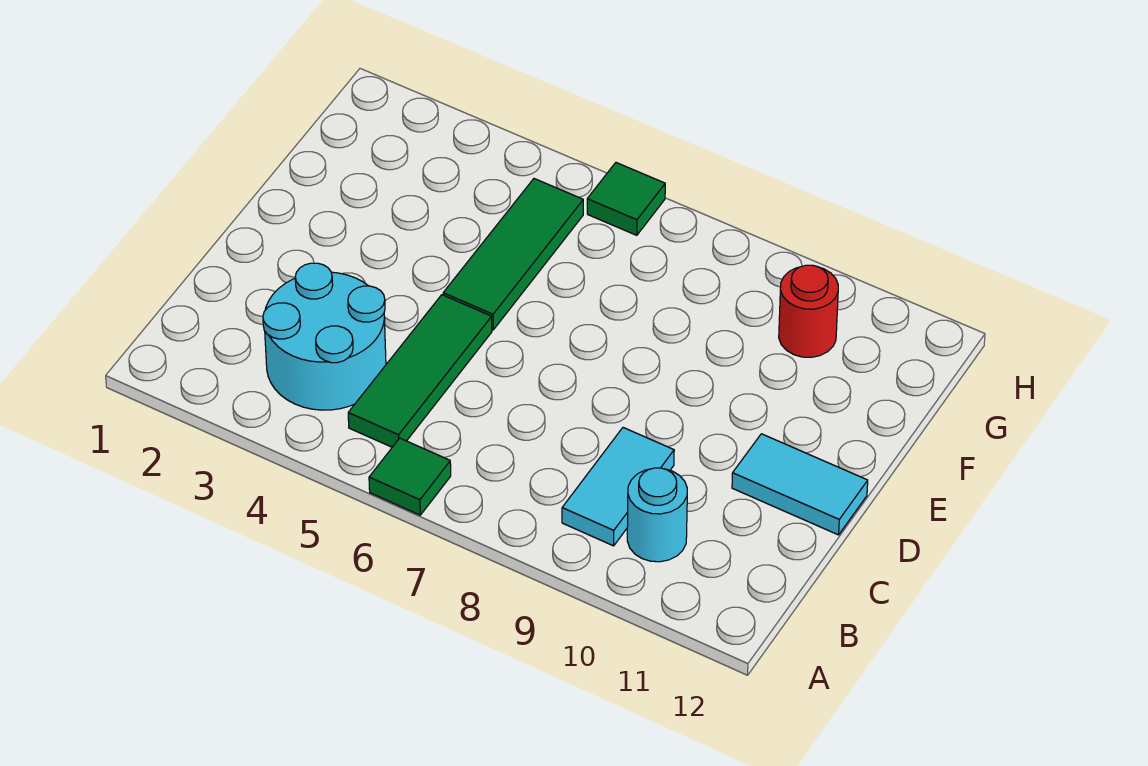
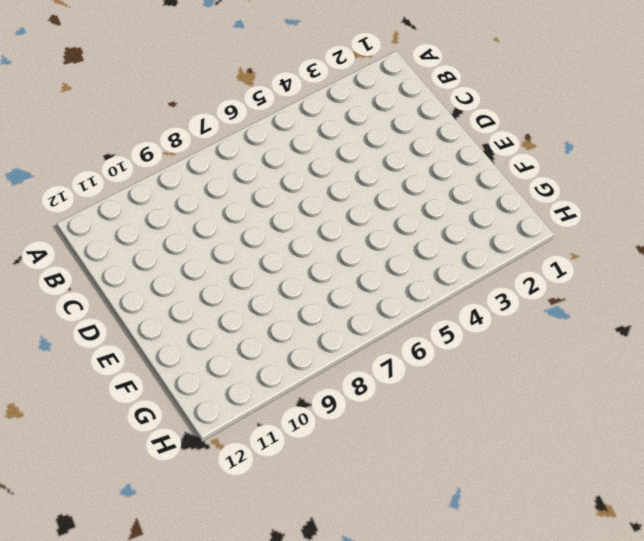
none -> green 1x1 tile [369,438,451,515]
none -> cyan 2x2 round brick [263,263,386,410]

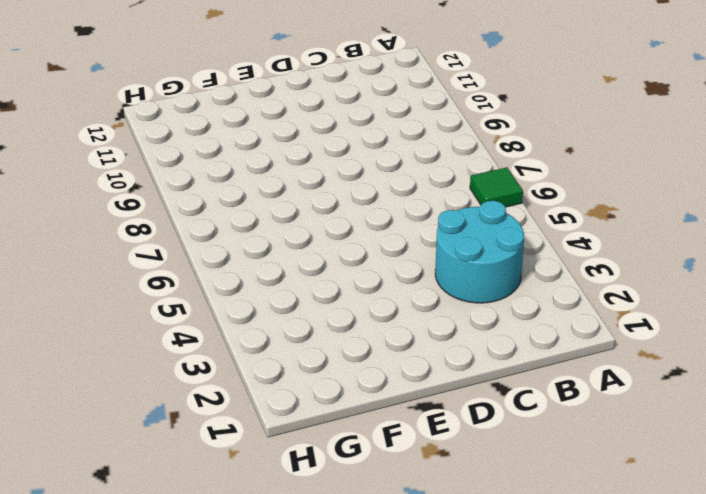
none -> green 1x3 tile [348,295,492,447]
none -> cyan 1x2 tile [562,428,674,546]

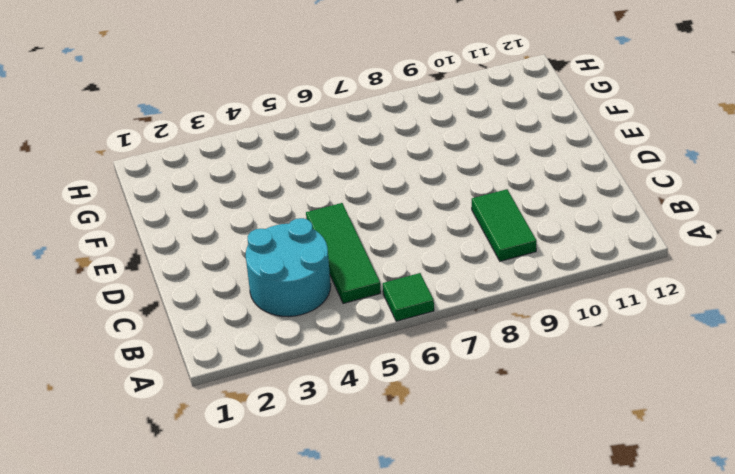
green 1x2 tile [472,189,537,261] -> cyan 1x2 tile [562,428,674,546]
none -> cyan 1x1 round brick [627,468,687,562]
none -> cyan 1x2 tile [732,434,868,535]

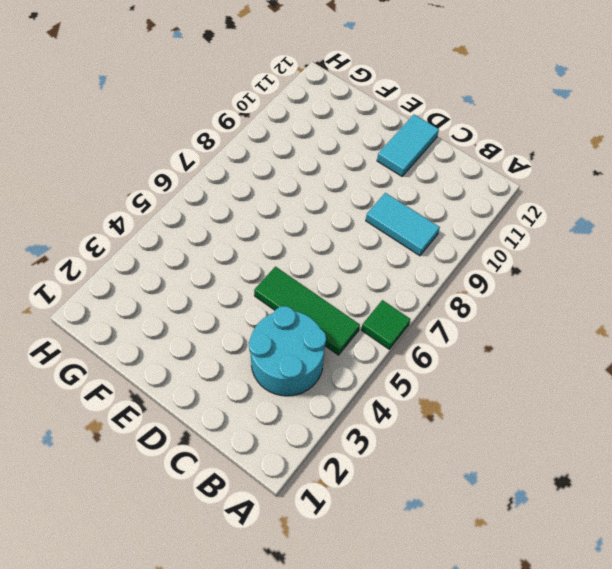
none -> cyan 1x1 round brick [627,468,687,562]
none -> green 1x3 tile [443,179,583,330]

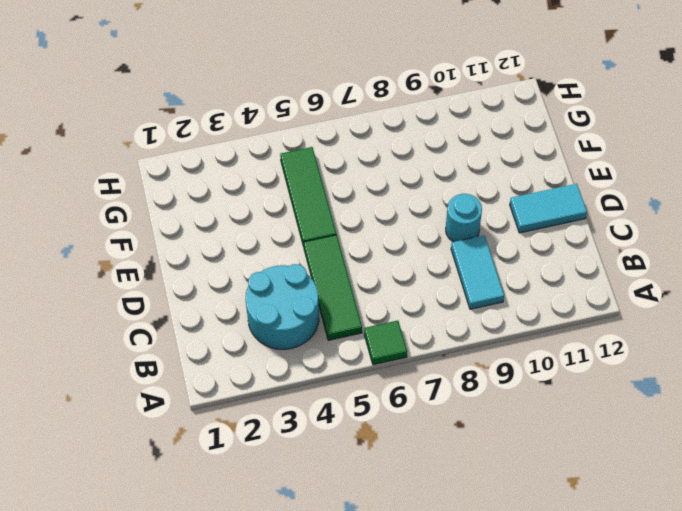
cyan 1x1 round brick [446,194,482,242] -> cyan 1x1 round brick moved to [627,468,687,562]
none -> red 1x1 round brick [779,265,838,357]
none -> green 1x1 tile [587,163,665,235]

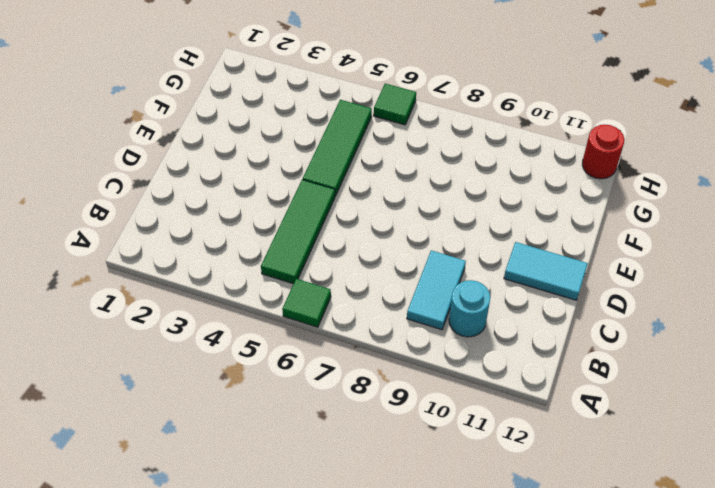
red 1x1 round brick [582,125,624,179] -> red 1x1 round brick moved to [779,265,838,357]
none -> cyan 2x2 round brick [263,263,386,410]

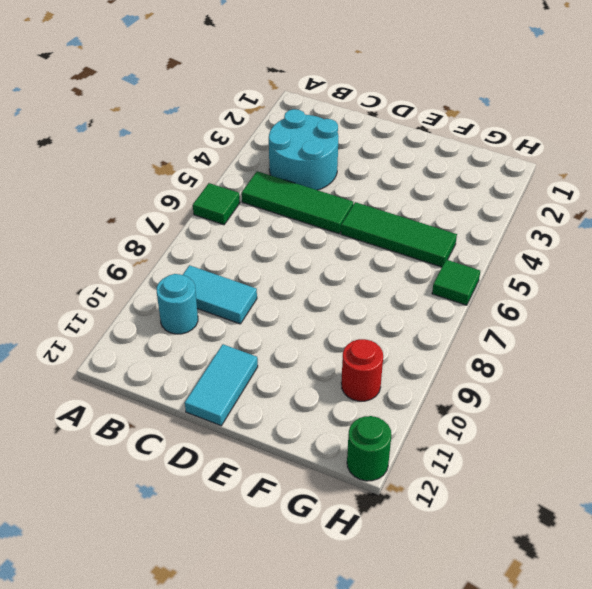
green 1x1 round brick [347,416,391,481] -> none

